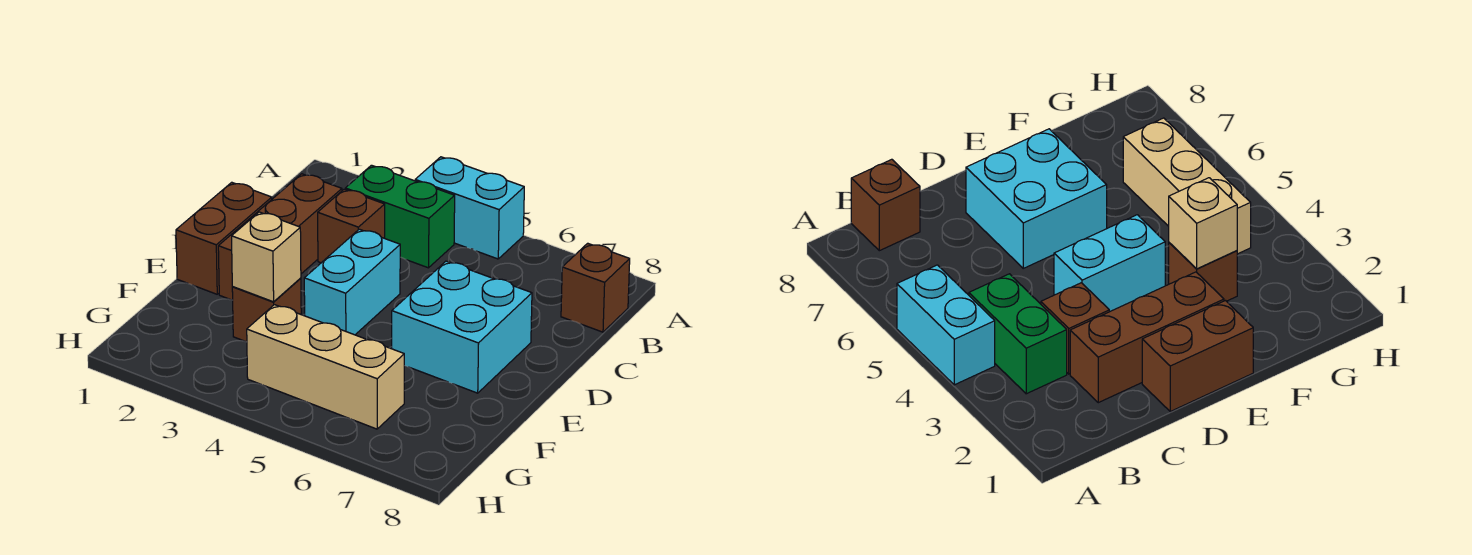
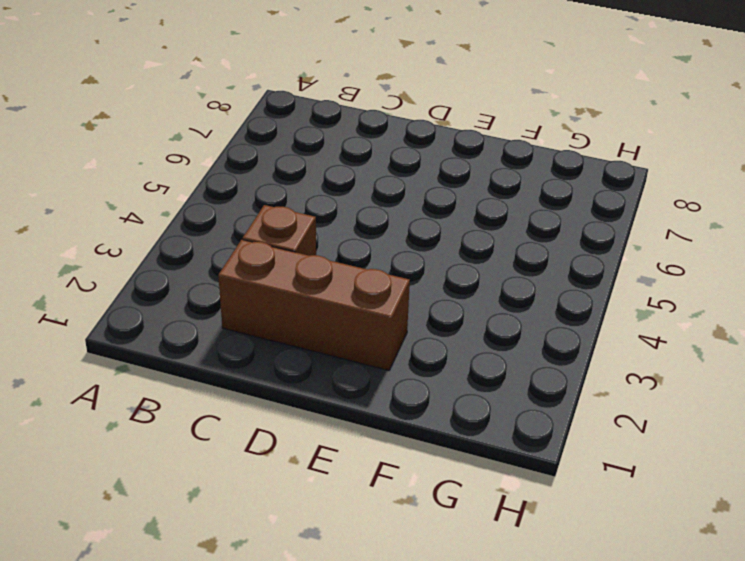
none -> cyan 1x2 brick [415,157,524,259]
none -> green 1x2 brick [345,165,455,268]

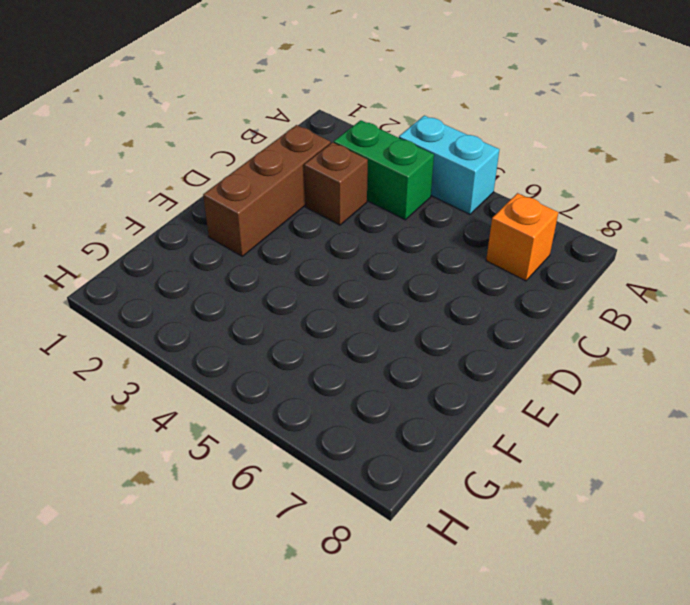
orange 1x1 brick [486,193,558,281] -> none
none -> brown 1x1 brick [561,243,630,332]
none -> brown 1x2 brick [176,182,272,294]

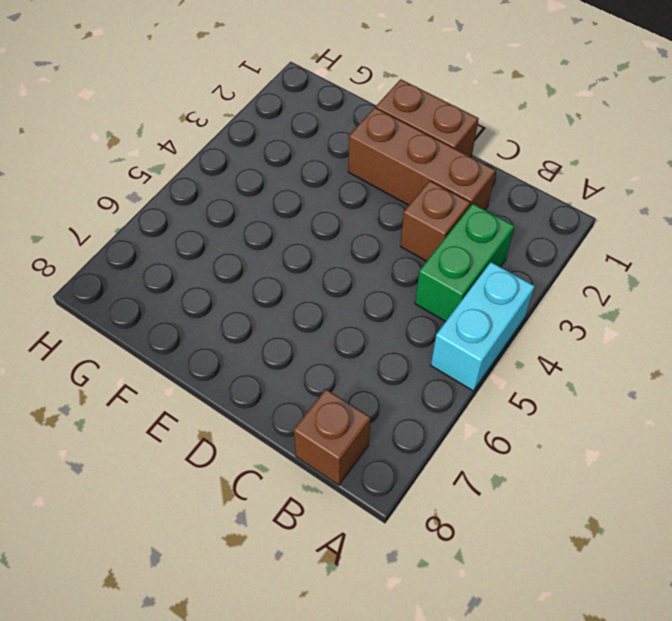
none -> cyan 1x2 brick [304,229,400,335]
none -> cyan 2x2 brick [392,261,532,393]

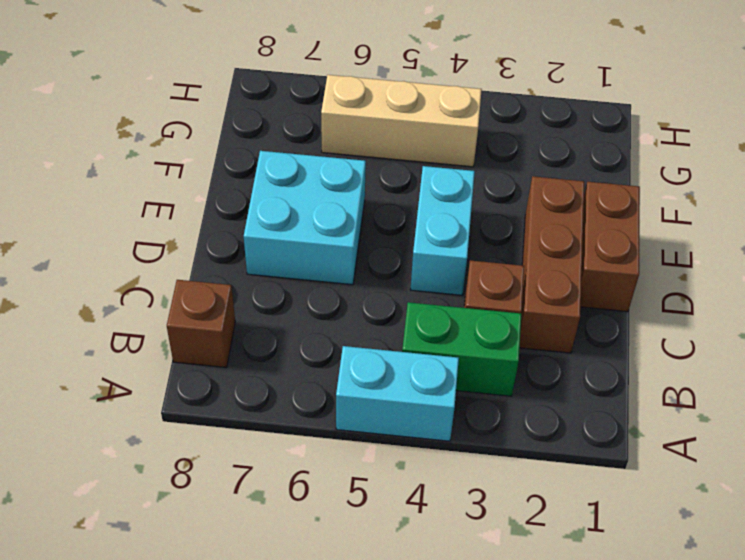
none -> brown 1x1 brick [232,278,301,342]
none -> tan 1x1 brick [232,212,301,302]

